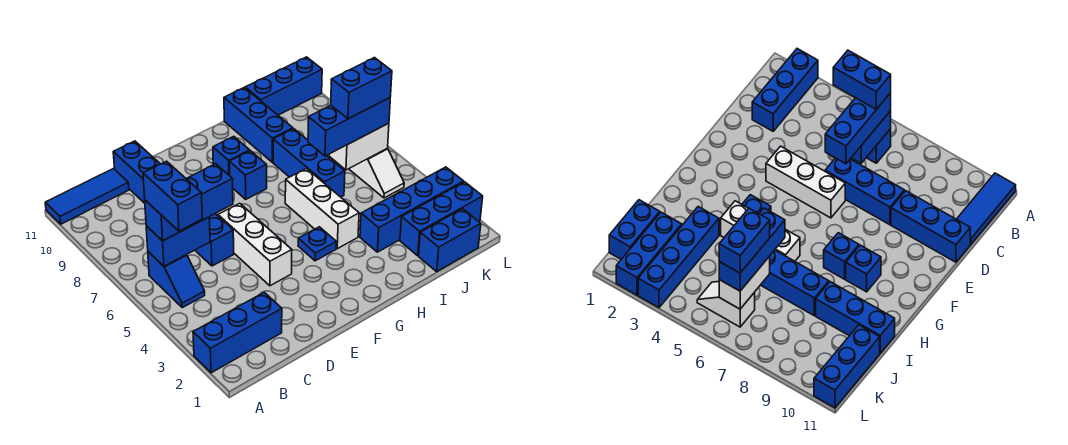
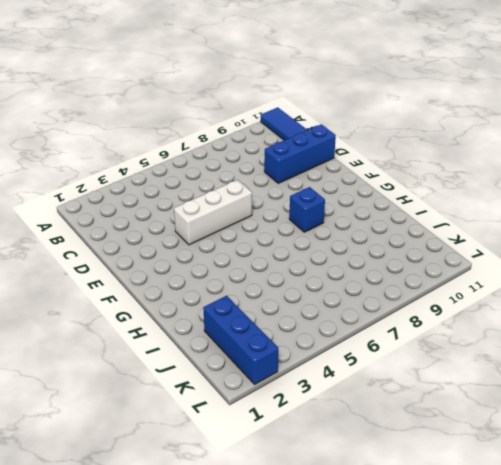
none -> blue 1x3 brick [193,292,282,373]
none -> blue 1x2 slope [148,252,205,308]
none -> blue 1x3 brick [195,214,234,266]

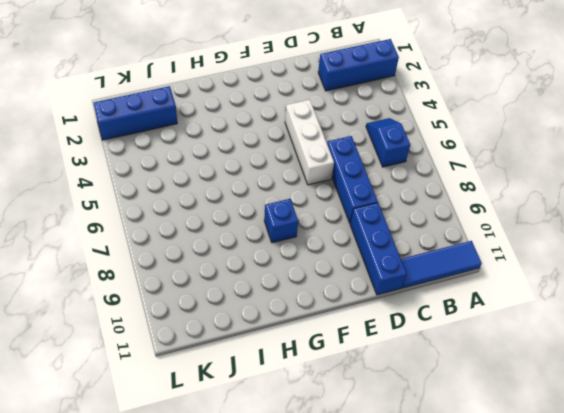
none -> blue 1x1 plate [298,227,336,261]
none -> blue 1x1 brick [213,136,250,176]
none -> white 1x3 brick [285,169,359,249]

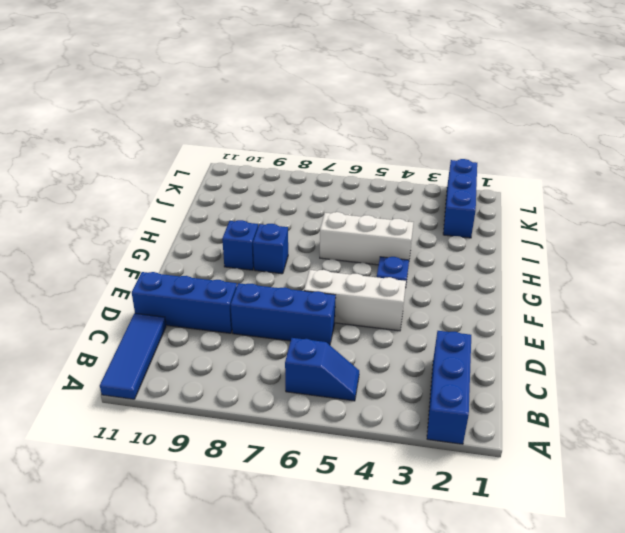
none -> blue 1x4 brick [360,167,464,252]
none -> blue 1x3 brick [273,129,345,197]
none -> blue 1x3 brick [224,88,293,162]

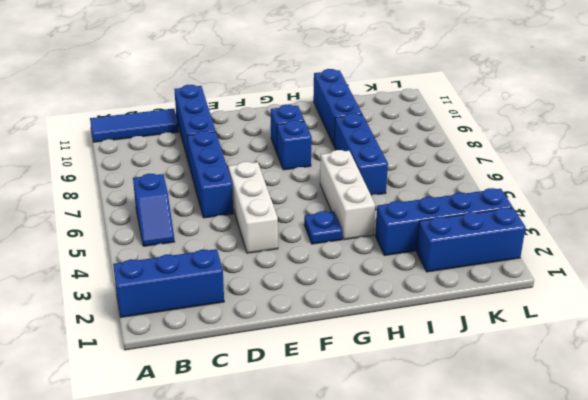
none -> blue 1x2 brick [419,209,481,272]
none -> blue 1x3 brick [245,57,322,115]
none -> white 1x2 slope [350,148,404,198]

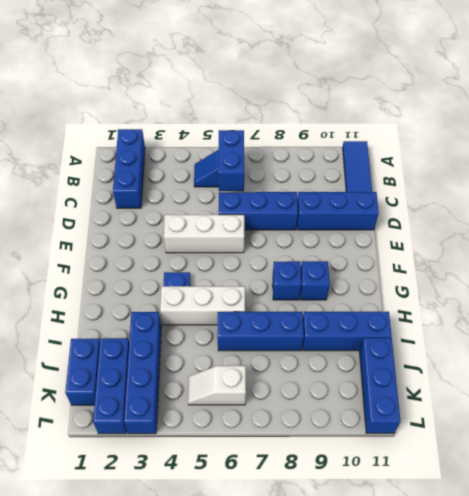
none -> white 1x2 brick [329,123,389,170]
none -> blue 1x3 brick [145,164,233,241]
none -> blue 1x3 brick [308,98,390,156]

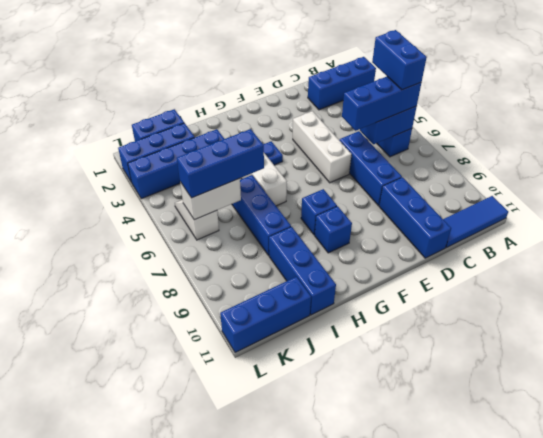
none -> blue 1x2 brick [331,58,392,119]

